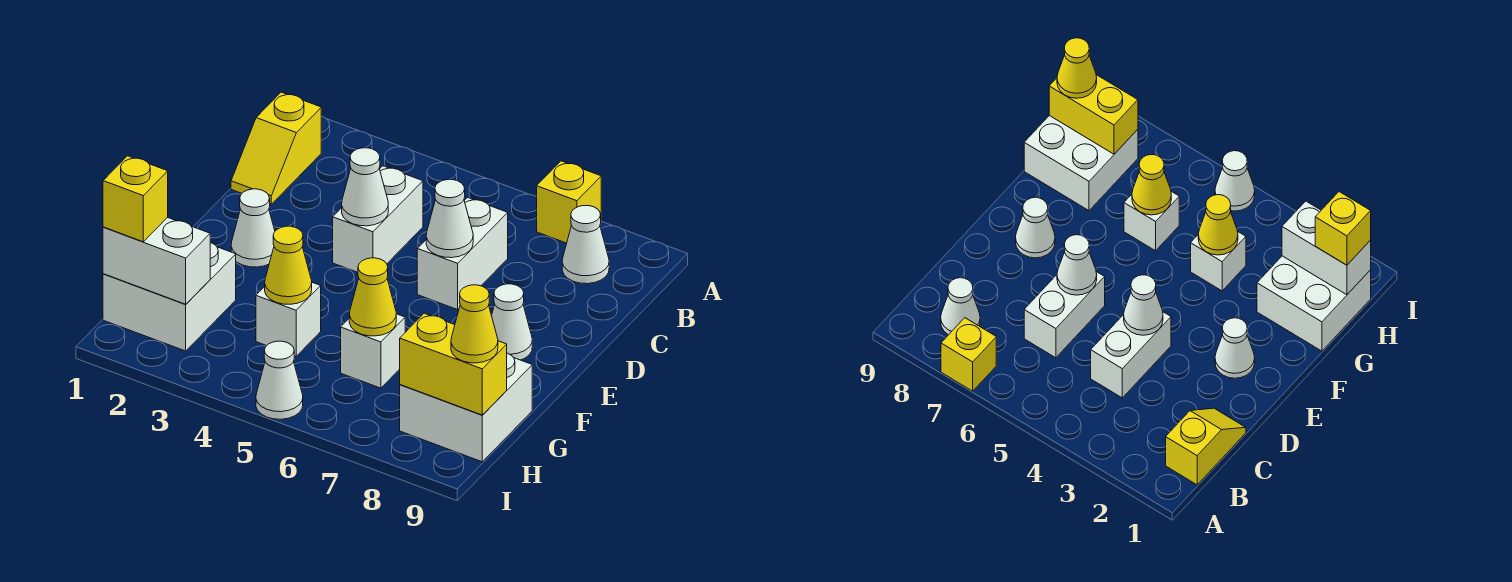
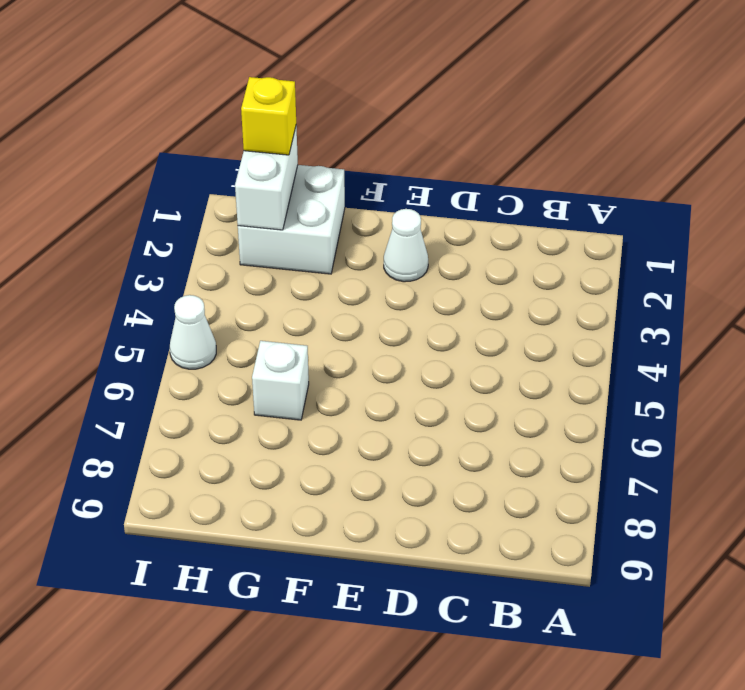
none -> yellow 1x1 brick [537,161,601,243]
none -> yellow 1x2 slope [231,92,321,204]
none -> white 1x1 cone [562,206,609,284]

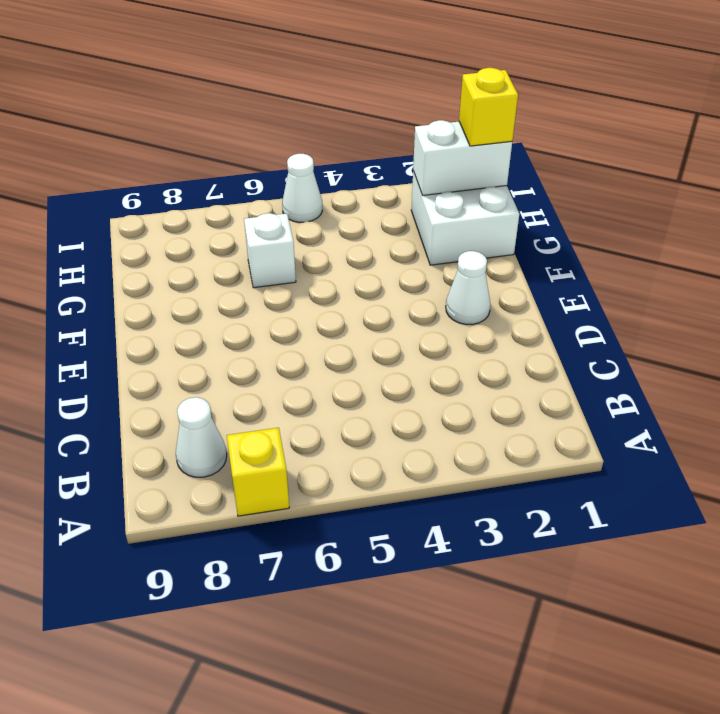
none -> yellow 1x2 slope [231,92,321,204]
none -> white 1x2 brick [333,166,423,272]
none -> white 1x2 brick [417,198,508,310]

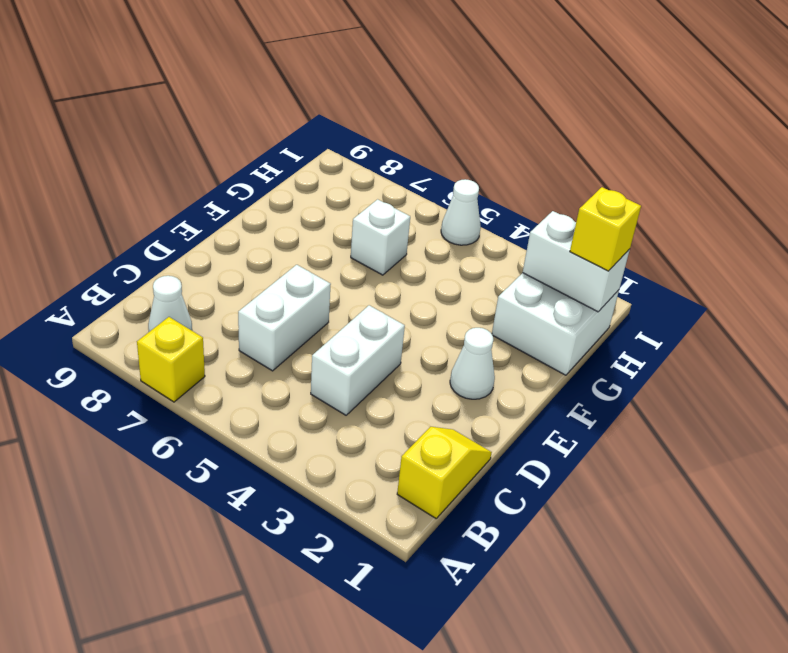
none -> white 1x1 cone [492,284,532,360]
none -> white 1x1 brick [256,283,321,356]
none -> white 2x2 brick [400,353,532,462]

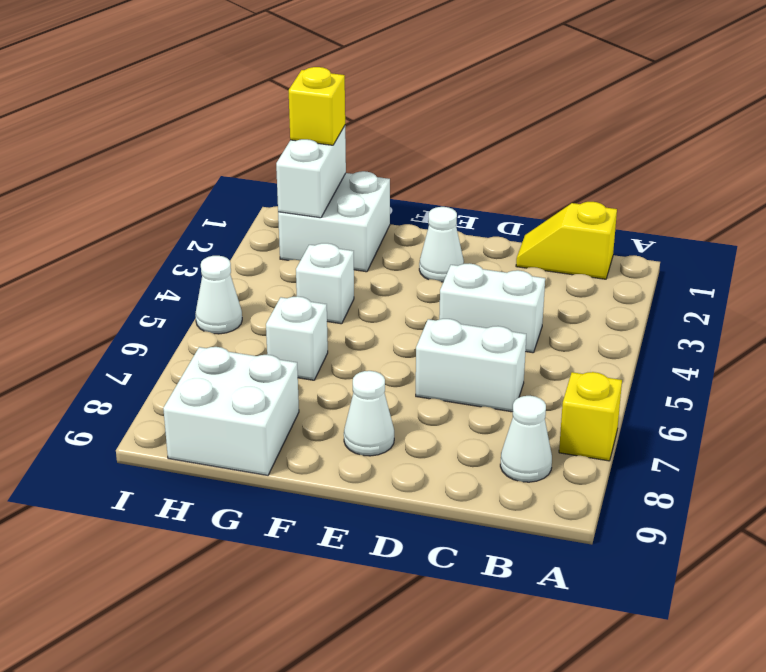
none -> white 1x1 cone [342,148,388,226]
none -> white 1x1 cone [426,180,473,258]
none -> yellow 1x1 cone [265,226,312,304]

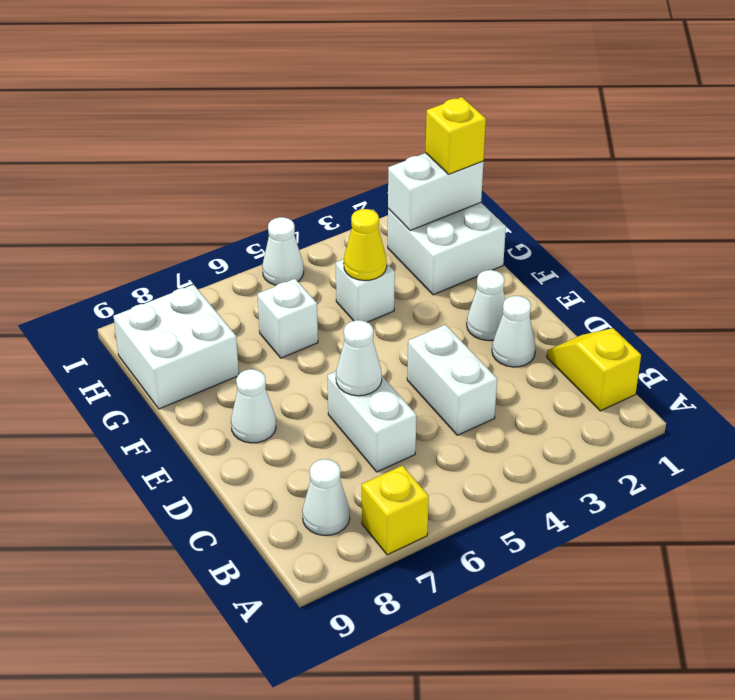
white 1x1 cone [492,296,536,367] -> white 1x1 cone moved to [342,148,388,226]
none -> yellow 1x1 cone [349,258,396,336]
none -> yellow 1x2 brick [400,313,507,415]
none -> yellow 1x1 cone [451,285,498,363]

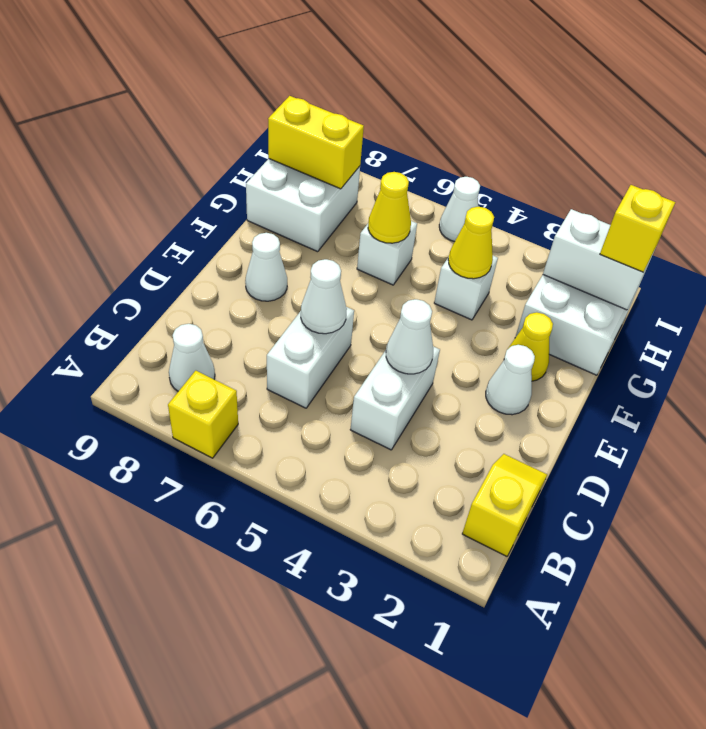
yellow 1x1 cone [508,312,553,381] -> yellow 1x1 cone moved to [451,285,498,363]

